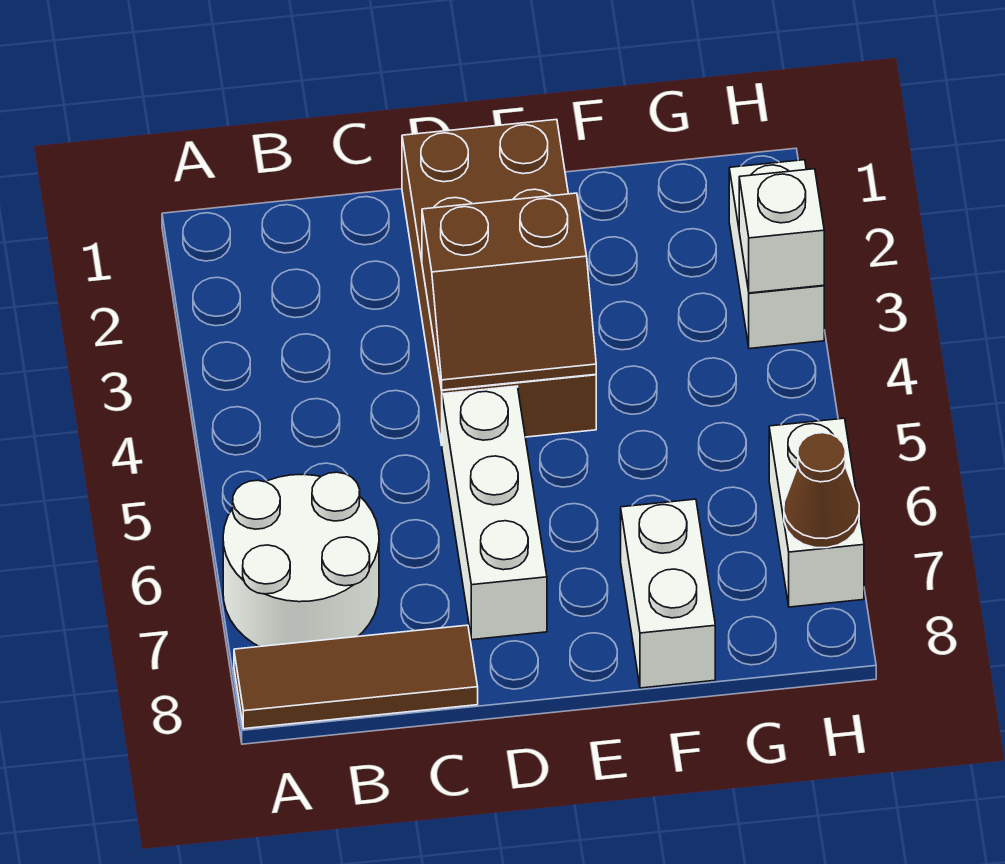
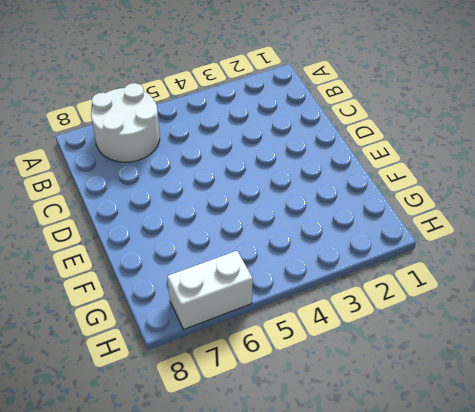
none -> brown 1x3 tile [234,625,478,729]
none -> brown 2x4 brick [402,119,596,445]

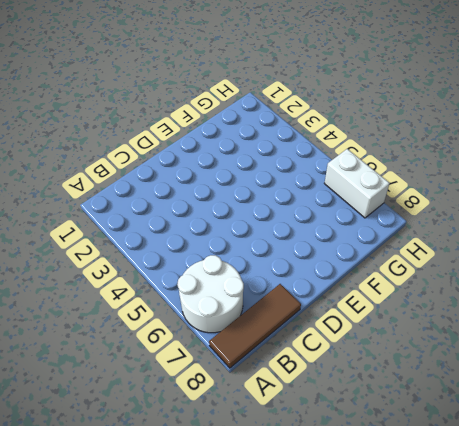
none -> brown 2x4 brick [402,119,596,445]
none -> white 1x3 brick [442,386,547,640]

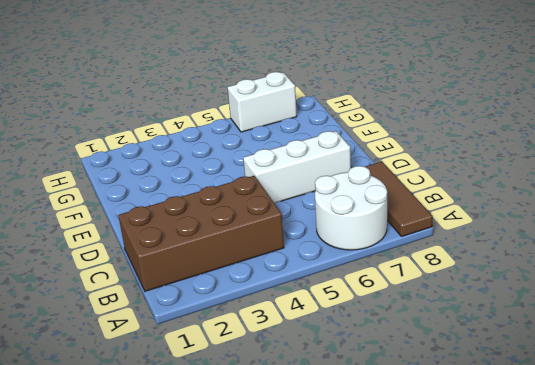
brown 2x4 brick [118,176,284,291] -> brown 2x4 brick moved to [402,119,596,445]
none -> white 1x2 brick [621,499,715,688]
none -> white 1x2 brick [729,160,824,349]

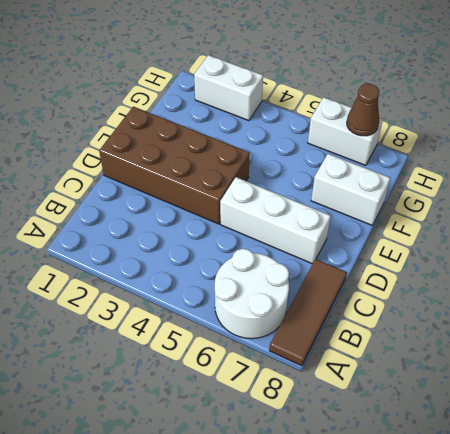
none -> brown 2x2 slope [422,193,596,390]
none -> white 1x1 brick [739,169,824,293]

